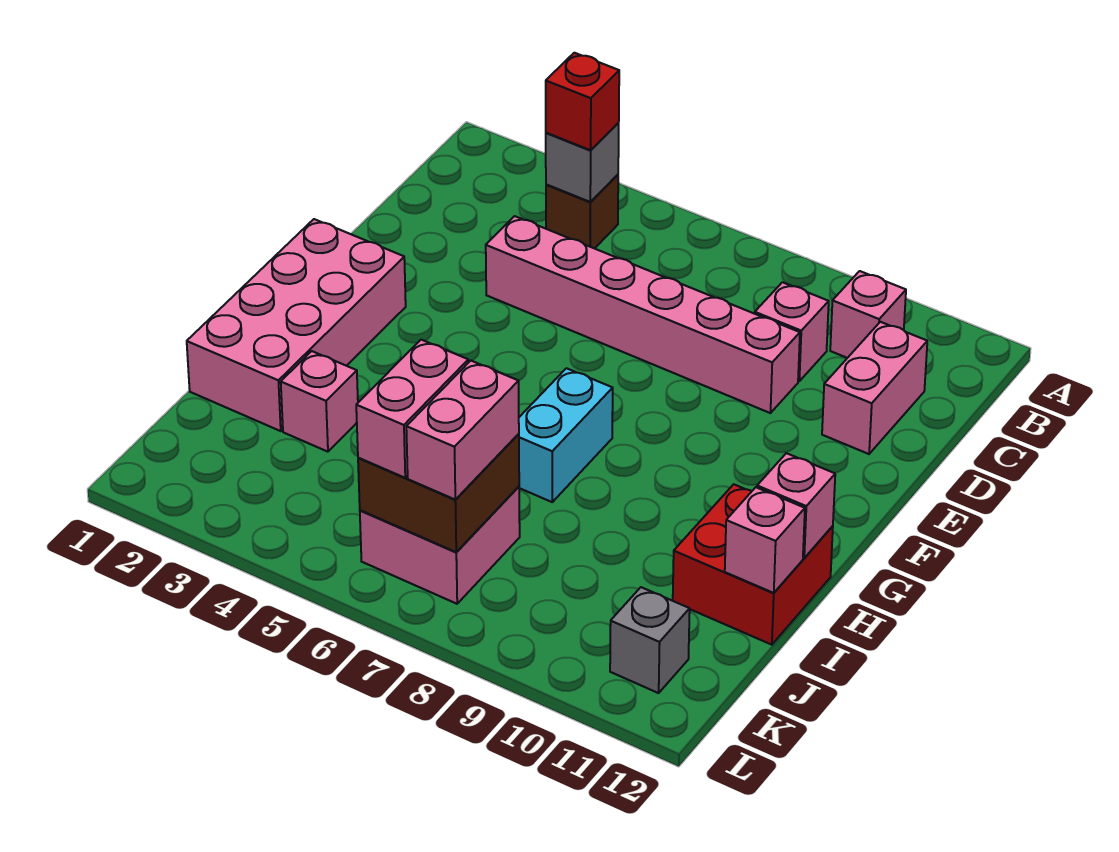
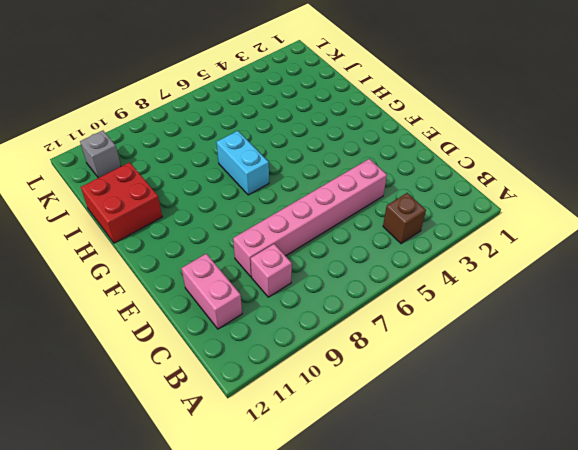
none -> pink 1x1 brick [830,271,906,358]
none -> pink 2x4 brick [187,219,406,431]
none -> pink 1x1 brick [281,351,358,452]

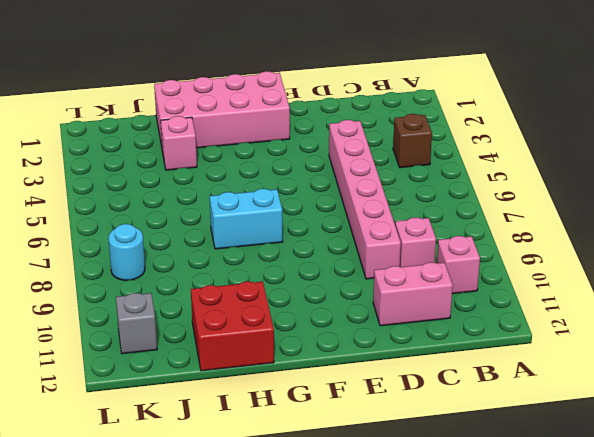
cyan 1x1 round brick [108,224,145,280] -> none
none -> pink 2x2 brick [360,487,520,604]
none -> grey 1x1 brick [546,123,619,202]
none -> pink 1x1 brick [757,453,835,558]

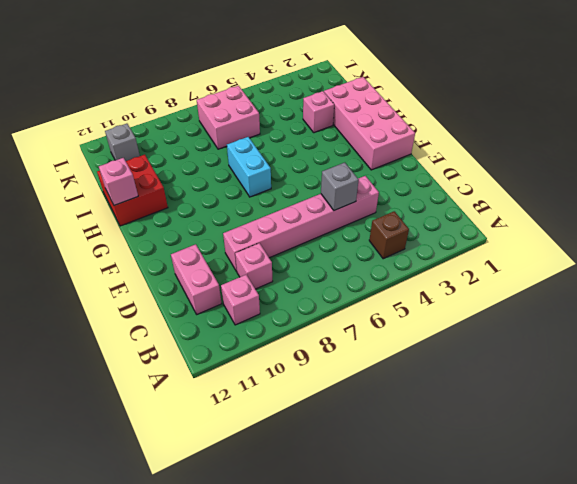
grey 1x1 brick [321,163,358,210] -> grey 1x1 brick moved to [546,123,619,202]
none -> pink 1x1 brick [725,487,805,593]
none -> brown 2x2 brick [358,434,519,552]
none -> red 1x1 brick [546,53,619,150]

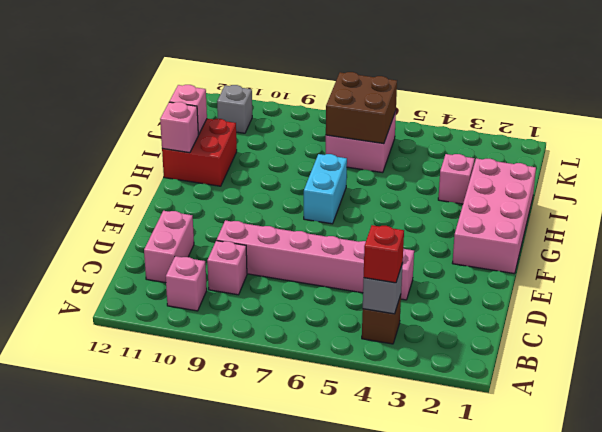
none -> pink 1x2 brick [356,340,468,478]
none -> pink 1x2 brick [406,361,519,499]

